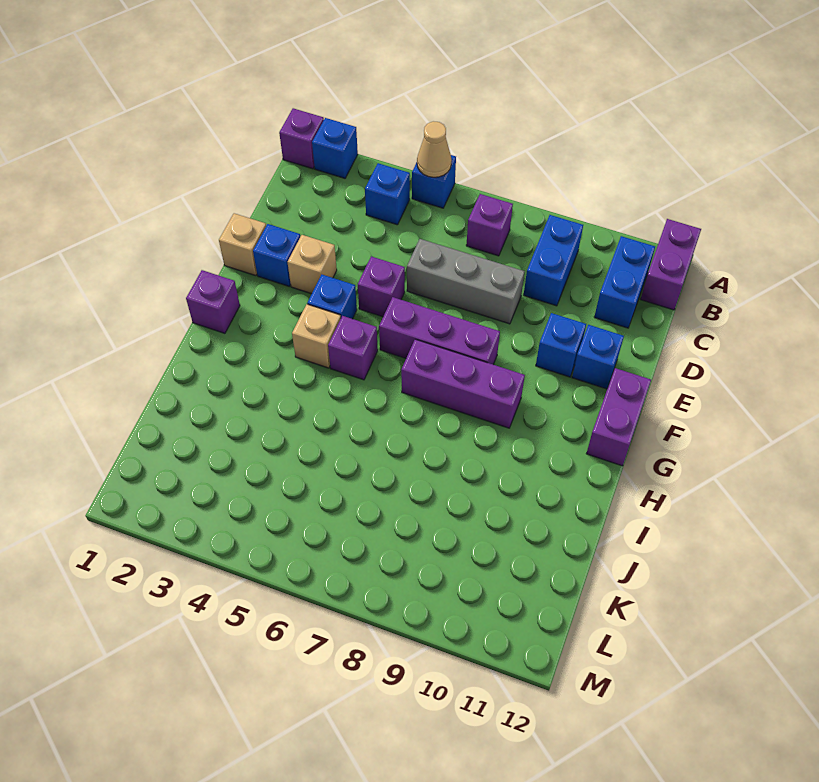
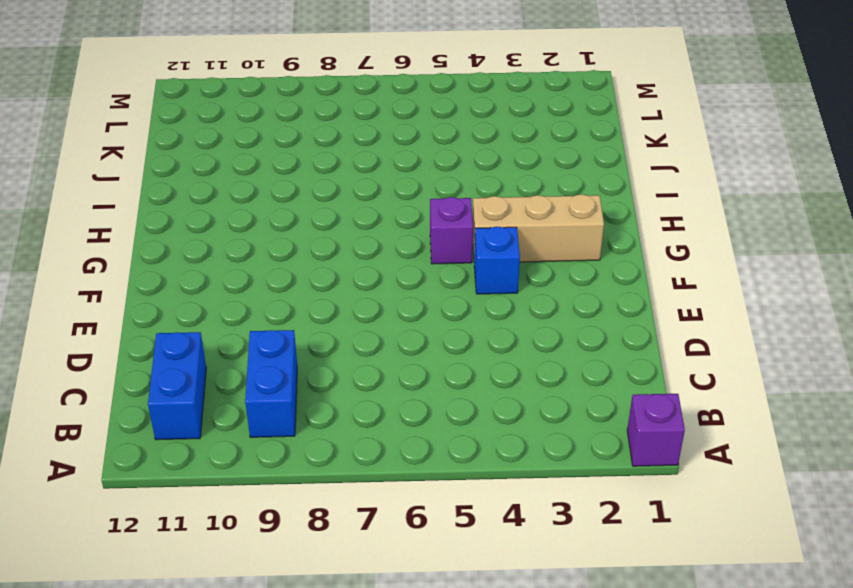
tan 1x3 brick [473,194,604,262] -> tan 1x1 brick [292,304,341,368]
none -> blue 1x1 brick [312,118,358,178]
none -> blue 1x1 brick [412,155,456,208]
none -> purple 1x2 brick [641,219,701,310]

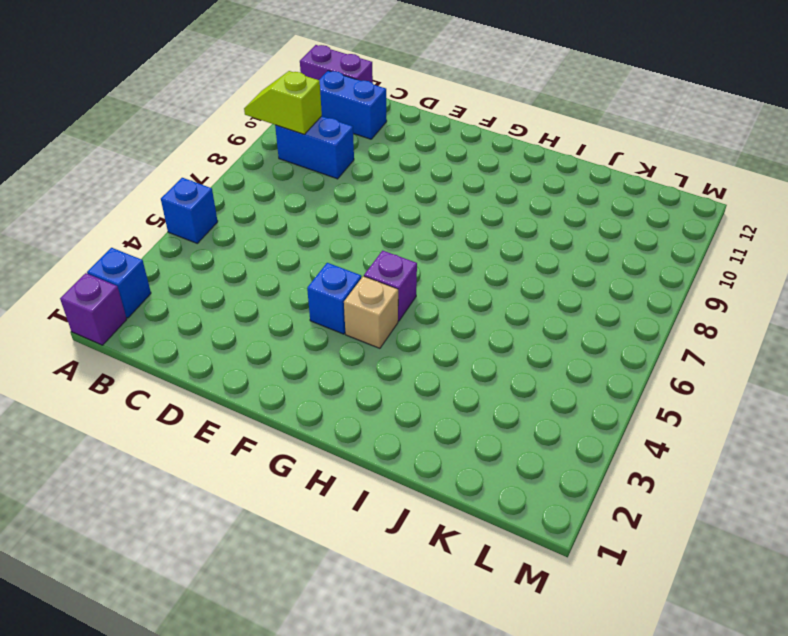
lime 1x2 slope [244,71,322,134] -> none
none -> blue 1x1 brick [365,163,410,225]
none -> purple 1x1 brick [466,194,513,256]
none -> grey 1x3 brick [407,239,525,324]

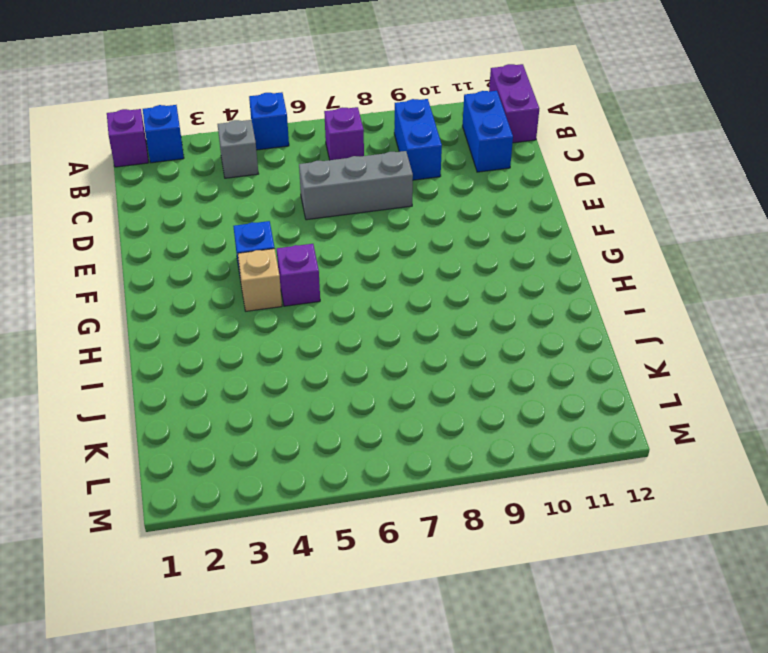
grey 1x1 brick [218,120,258,178] -> blue 1x1 brick [365,163,410,225]
none -> tan 1x1 brick [219,213,266,276]
none -> blue 1x1 brick [253,224,300,286]
none -> tan 1x1 brick [288,235,337,294]

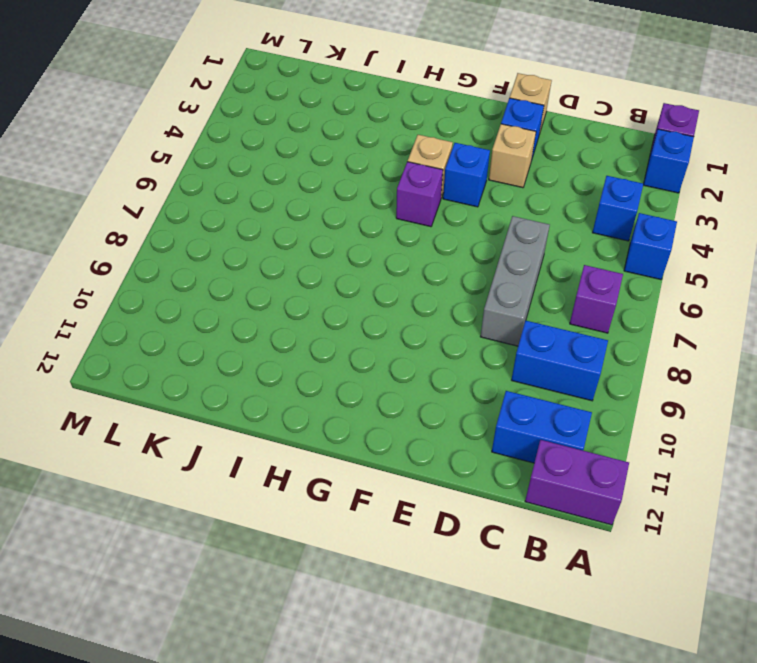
none -> purple 1x1 brick [358,256,405,317]
none -> blue 1x1 brick [536,313,586,377]
none -> blue 1x1 brick [572,325,624,389]

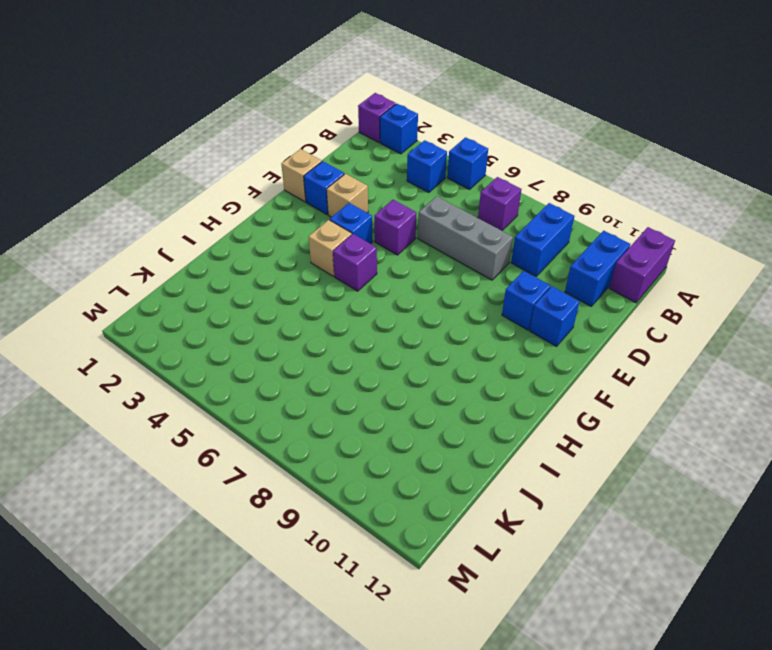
none -> purple 1x3 brick [379,297,500,365]
none -> purple 1x2 brick [586,368,651,466]
none -> purple 1x1 brick [186,270,240,333]

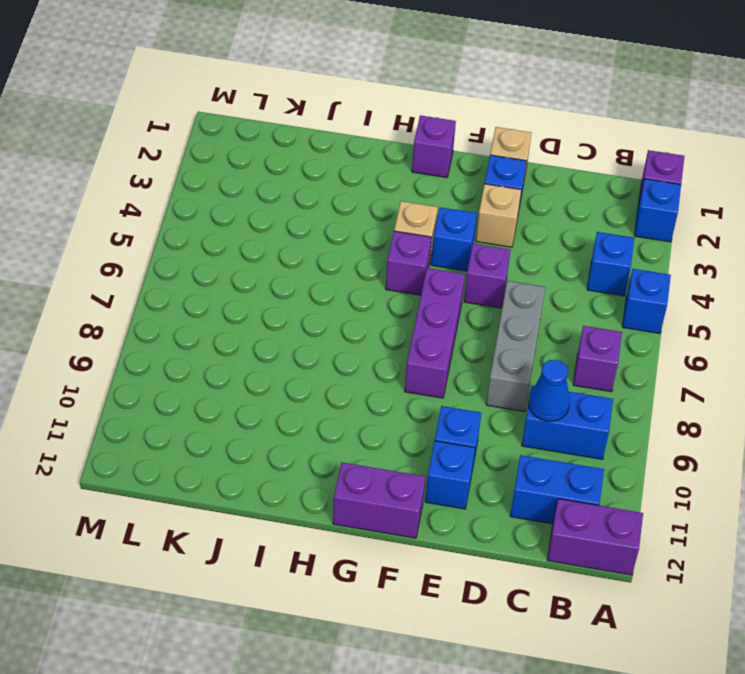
blue 1x1 cone [529,360,570,421] -> none
none -> purple 1x3 brick [401,339,525,428]
none -> tan 1x1 cone [417,121,452,177]

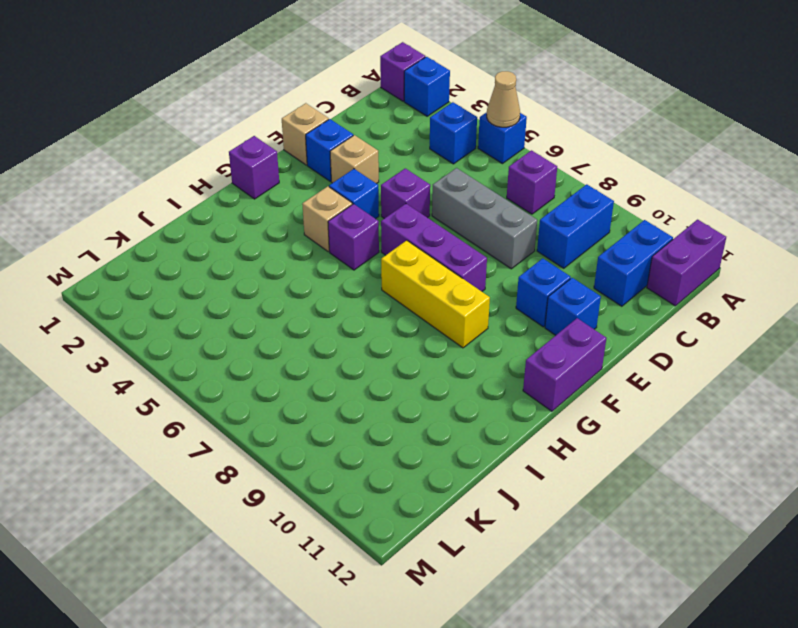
yellow 1x3 brick [381,240,490,348] -> purple 1x3 brick [401,339,525,428]

